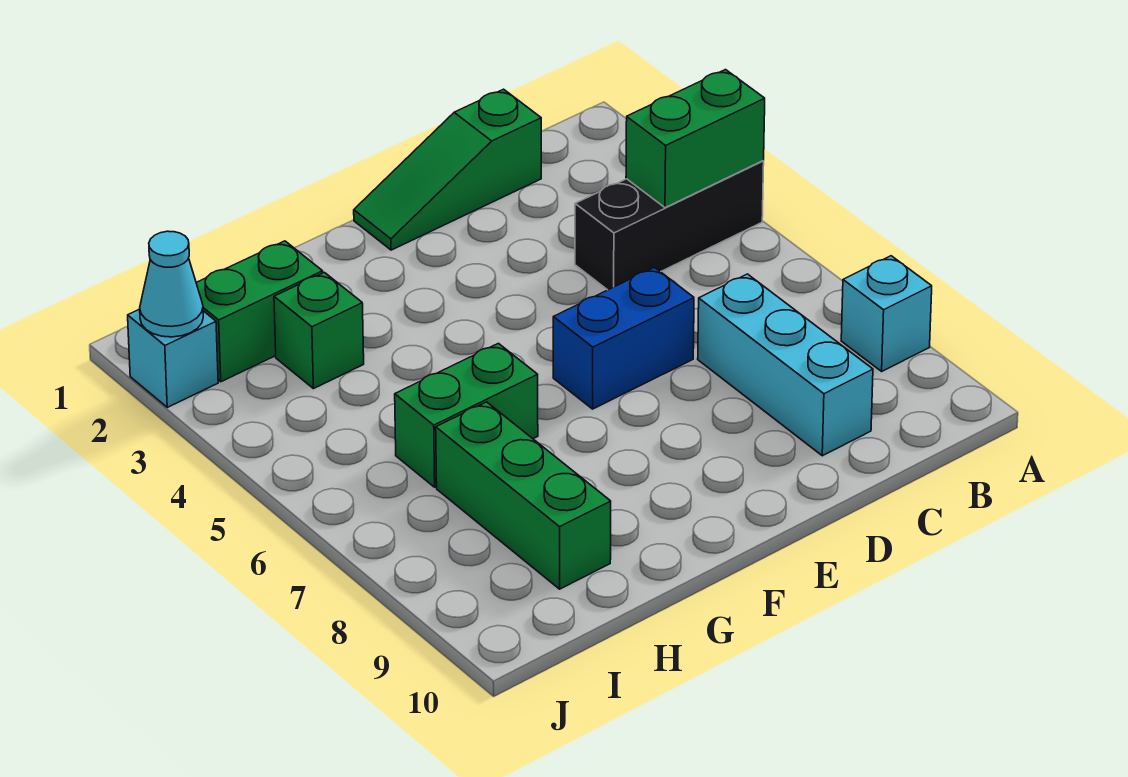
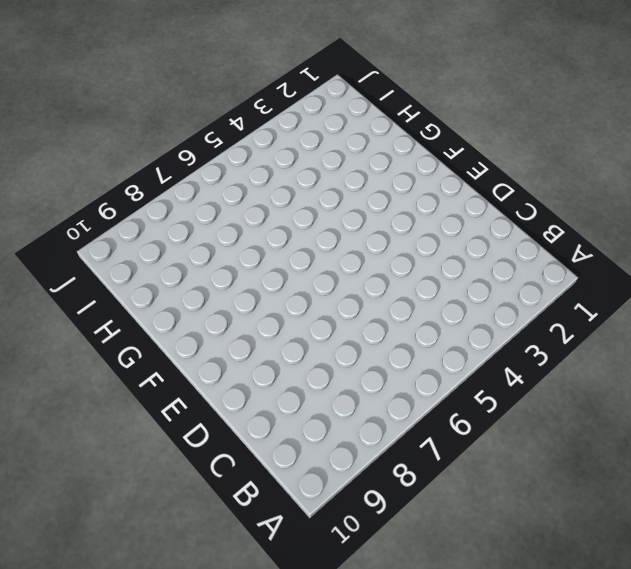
none -> black 1x3 brick [575,161,764,290]
none -> cyan 1x1 brick [841,256,932,371]
none -> green 1x3 slope [354,89,541,250]

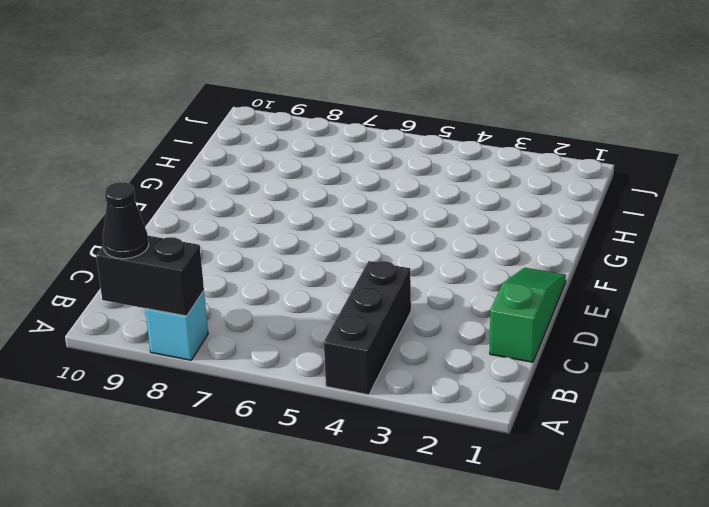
black 1x2 brick [96,236,204,316] -> none
black 1x1 cone [103,182,149,259] -> none
none -> cyan 1x3 brick [698,274,873,456]
none -> blue 1x2 brick [553,267,694,409]
none -> green 1x2 brick [395,343,538,487]

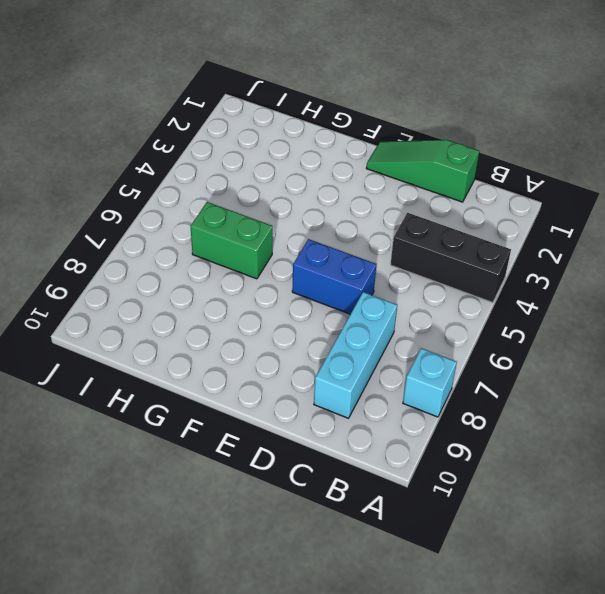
none -> green 1x2 brick [196,241,323,382]
none -> green 1x1 brick [274,273,364,389]
none -> green 1x3 brick [436,402,611,589]

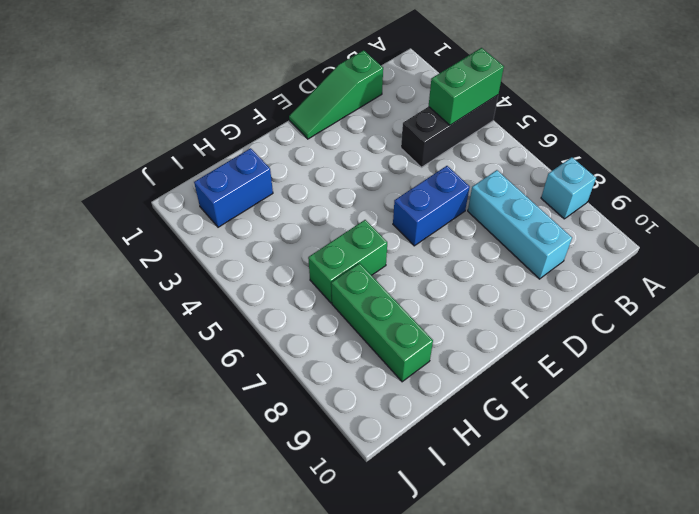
blue 1x2 brick [194,148,273,227] -> green 1x2 brick [196,241,323,382]
none -> green 1x1 brick [274,273,364,389]
none -> cyan 1x1 brick [128,309,218,407]
none -> cyan 1x1 cone [140,231,203,337]

